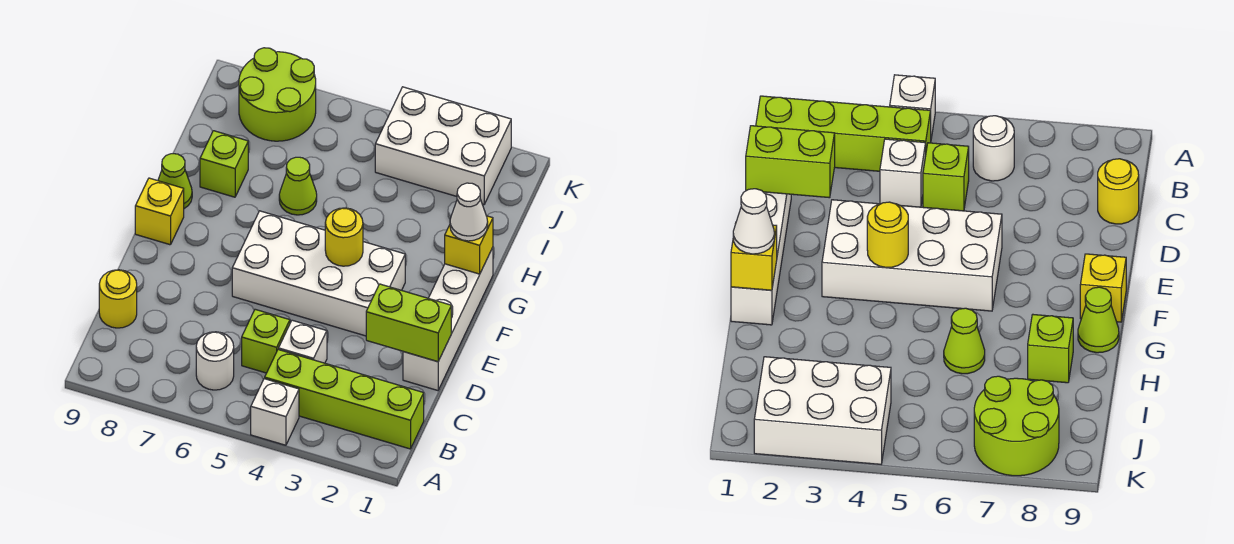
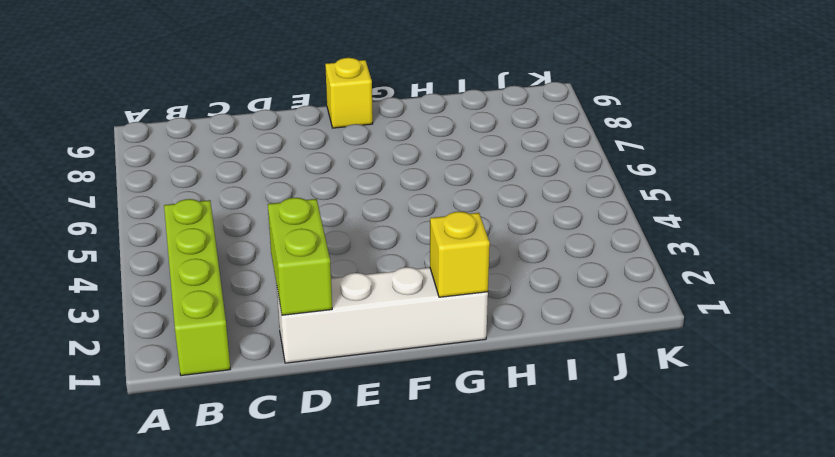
none -> white 1x1 brick [251,379,299,445]
none -> white 1x1 round brick [196,332,234,390]
none -> white 1x1 brick [279,320,327,363]

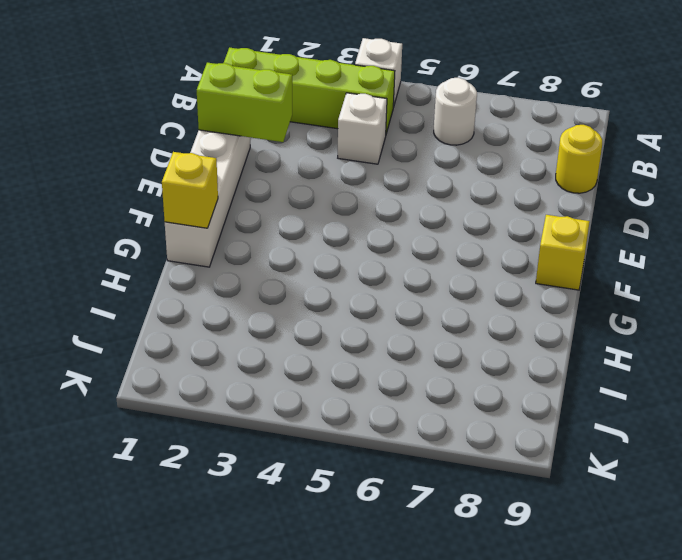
none -> lime 1x1 brick [242,309,290,373]
none -> white 2x4 brick [232,211,405,336]
none -> lime 1x1 cone [158,154,192,208]

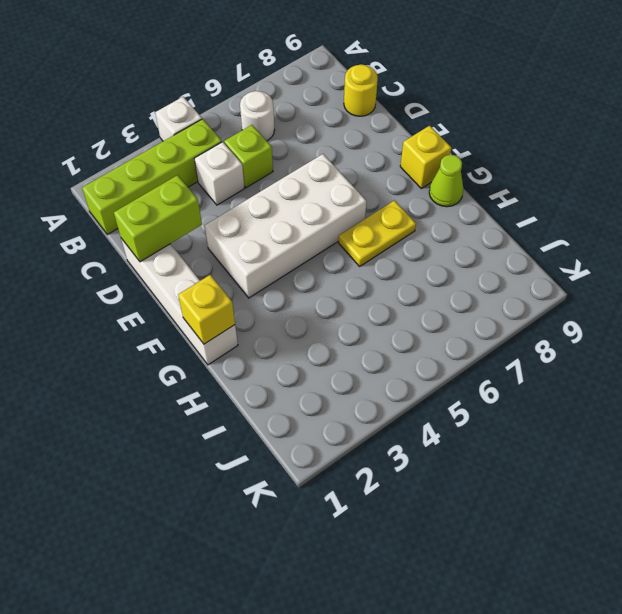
yellow 1x2 plate [339,201,416,266] -> none
none -> lime 1x1 cone [279,157,317,215]
none -> lime 1x1 brick [200,131,248,197]
none -> white 2x3 brick [375,87,511,204]

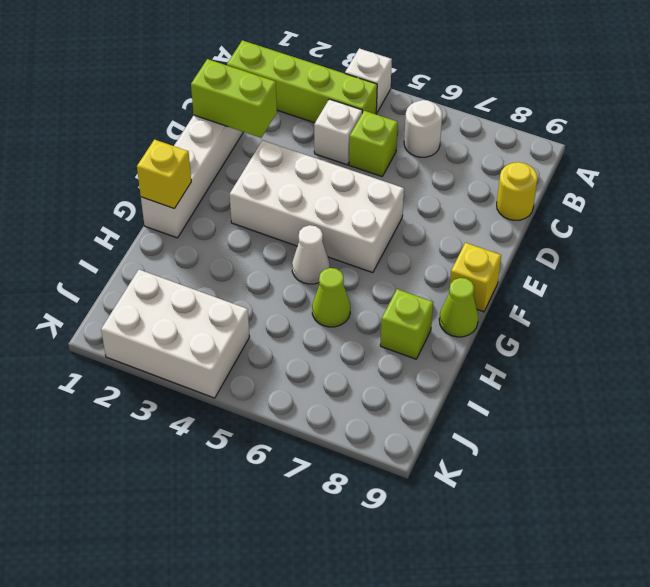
white 1x1 cone [292,225,330,284] -> white 1x1 cone moved to [450,183,488,241]
none -> lime 2x2 round brick [239,48,316,141]
none -> yellow 1x1 round brick [325,208,363,266]

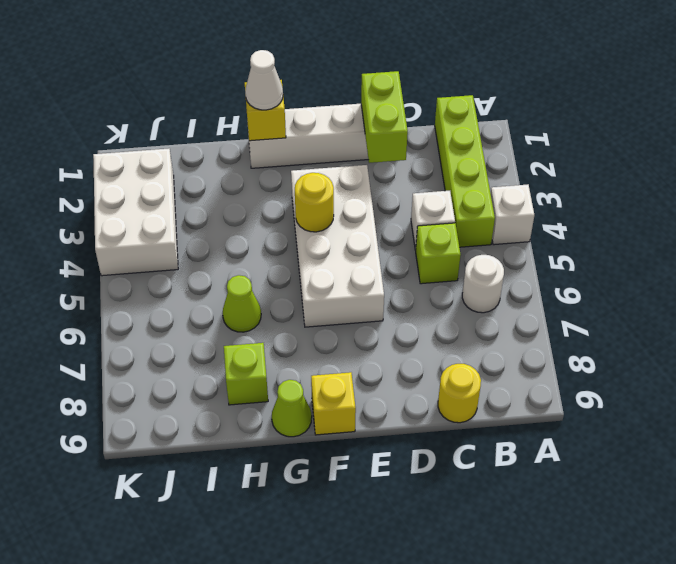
none -> lime 2x2 round brick [239,48,316,141]

